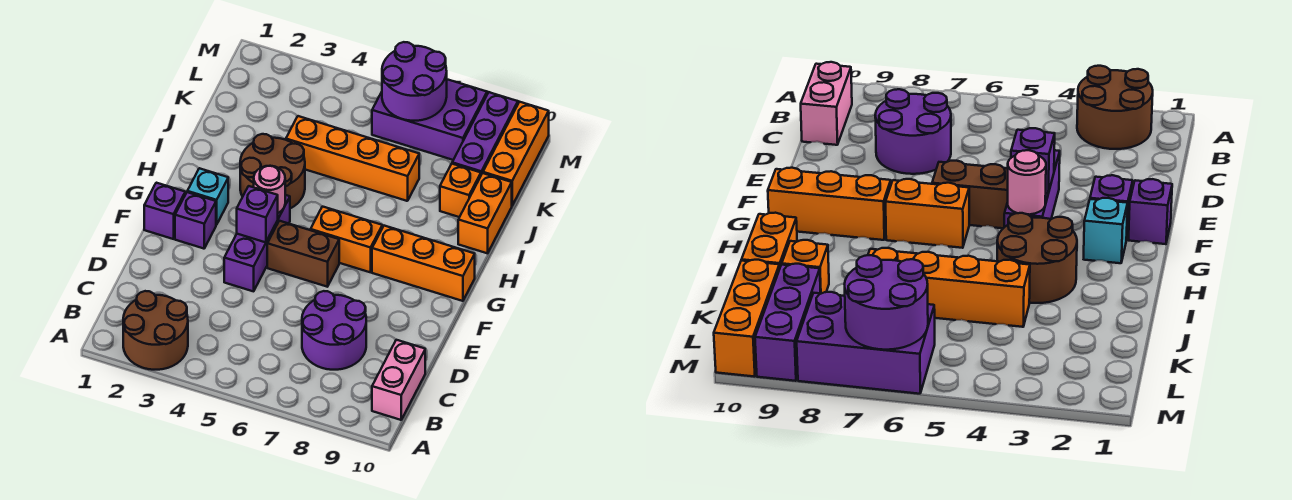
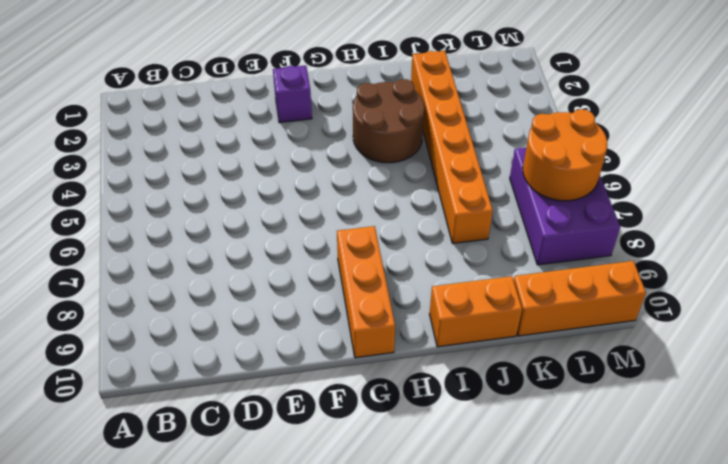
orange 1x6 brick [411,51,493,243] -> orange 1x4 brick [286,116,419,201]
orange 2x2 round brick [523,109,608,201] -> purple 2x2 round brick [382,42,447,121]
none -> brown 2x2 round brick [123,291,188,370]
none -> pink 1x2 brick [372,340,425,420]
none -> purple 2x2 round brick [302,291,366,370]

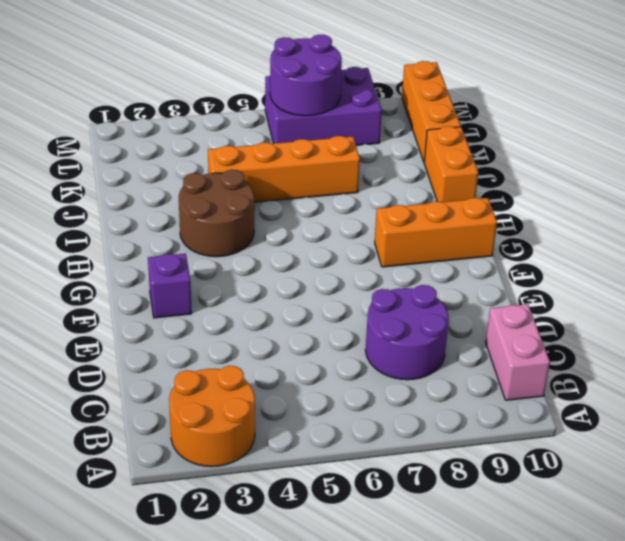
orange 2x2 round brick [169,366,255,467] -> brown 2x2 round brick [123,291,188,370]
none -> purple 1x3 brick [224,195,290,291]
none -> purple 1x1 brick [144,183,185,239]
none -> brown 1x2 brick [267,221,339,287]

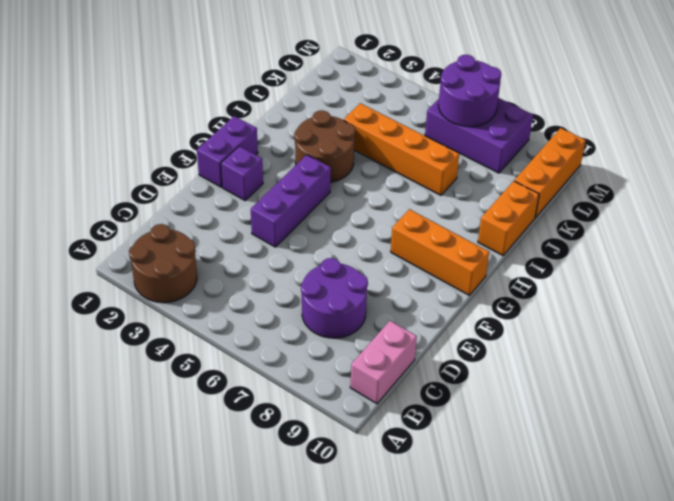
purple 1x2 brick [197,116,258,187] -> purple 1x1 brick [144,183,185,239]
none -> brown 1x2 brick [267,221,339,287]
none -> cyan 1x1 brick [187,168,228,225]
none -> orange 1x2 brick [311,207,382,272]

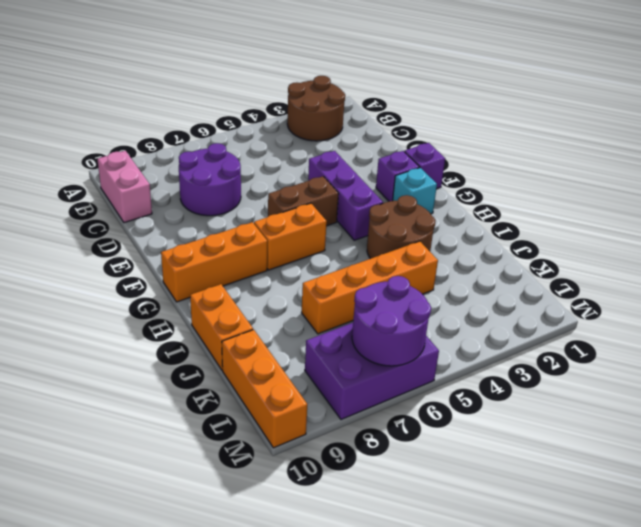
none -> orange 1x1 brick [440,164,481,217]
none -> purple 1x3 brick [452,92,518,175]
none -> purple 1x1 brick [237,186,278,242]

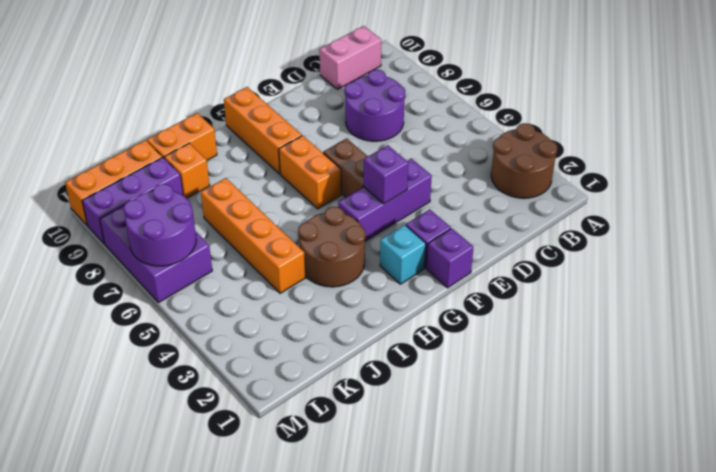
none -> pink 1x1 round brick [254,166,285,213]

